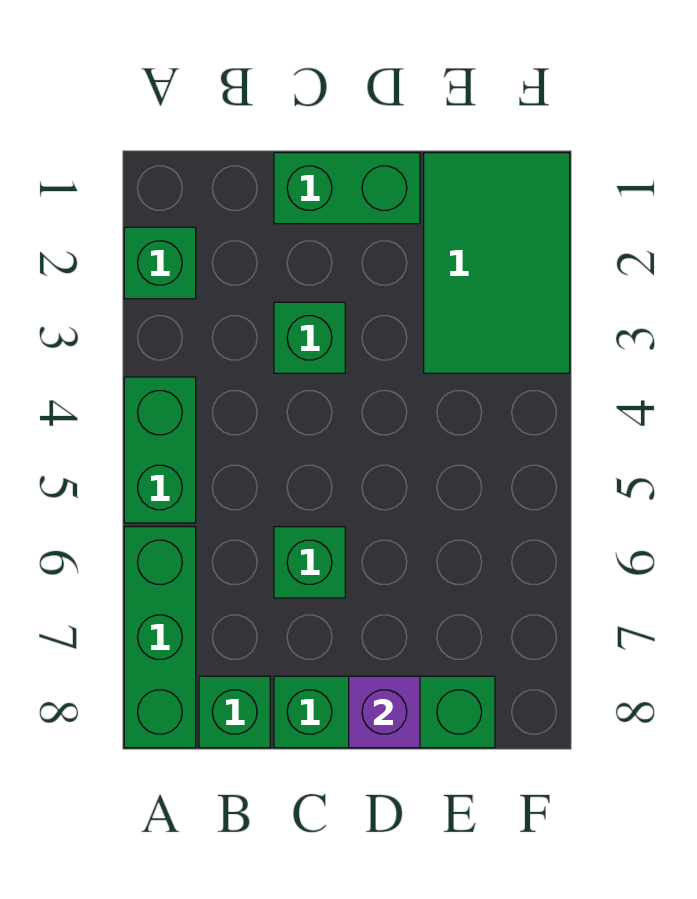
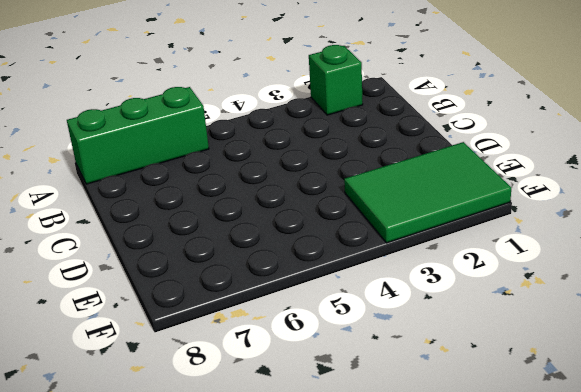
none -> green 1x2 brick [124,377,196,523]
none -> green 1x1 brick [199,676,270,748]

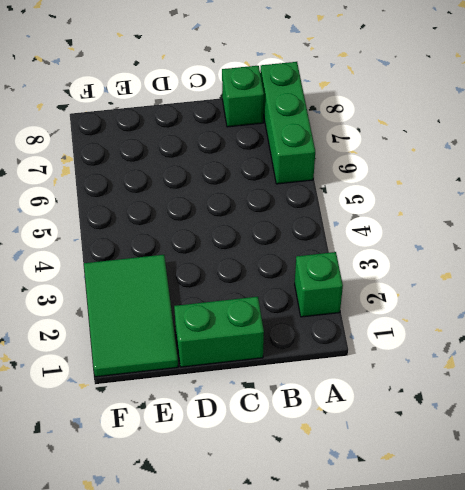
none -> green 1x2 brick [124,377,196,523]
none -> green 1x1 brick [274,302,345,373]

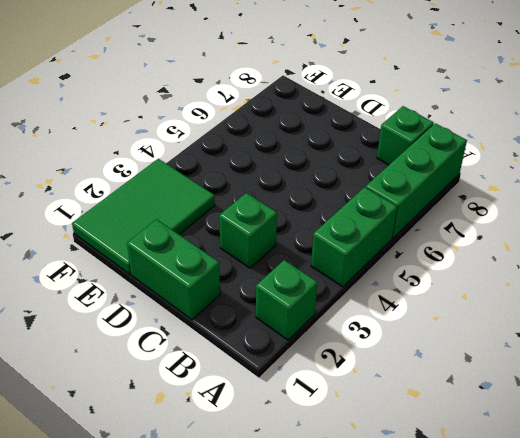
none -> green 1x1 brick [274,527,345,598]
none -> green 1x3 brick [274,676,495,748]

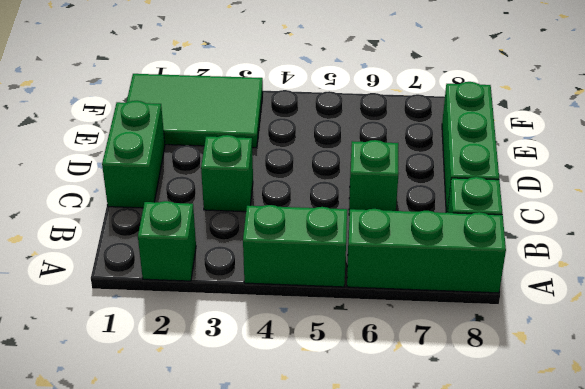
none -> purple 1x1 brick [349,676,420,748]

